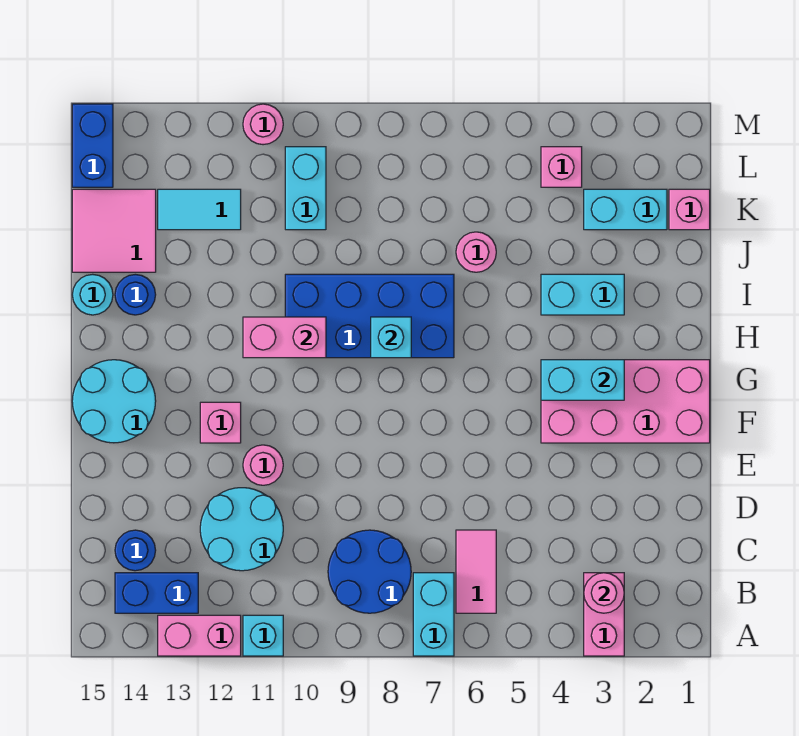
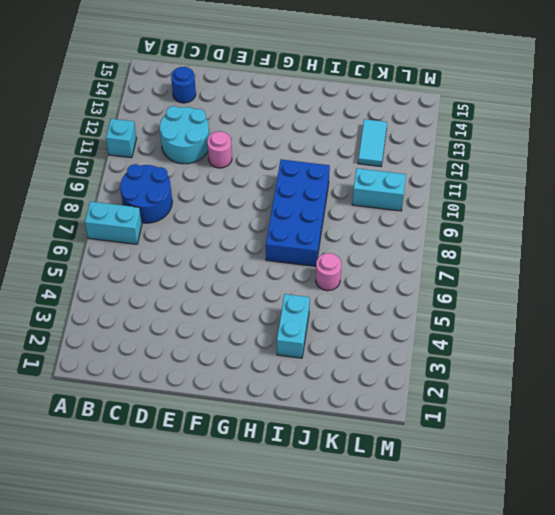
none -> pink 1x2 brick [584,573,624,656]
none -> pink 1x2 brick [158,615,241,656]
none -> pink 1x2 tile [456,530,496,613]
none -> blue 1x2 brick [115,573,198,613]

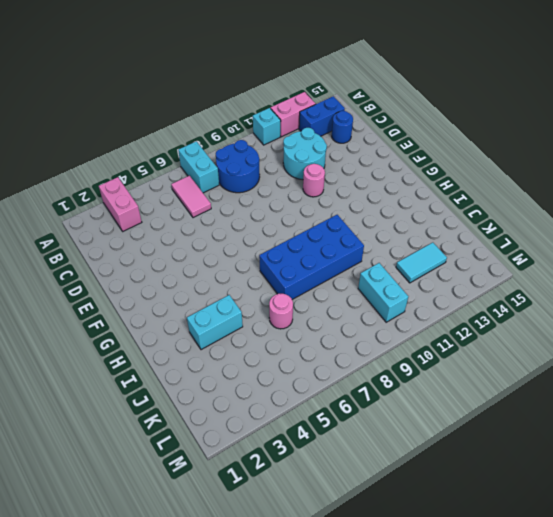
none -> pink 2x4 brick [541,360,710,443]
none -> pink 1x1 brick [200,402,241,443]
none -> cyan 2x2 round brick [72,360,156,443]
none -> blue 1x1 round brick [115,274,156,315]

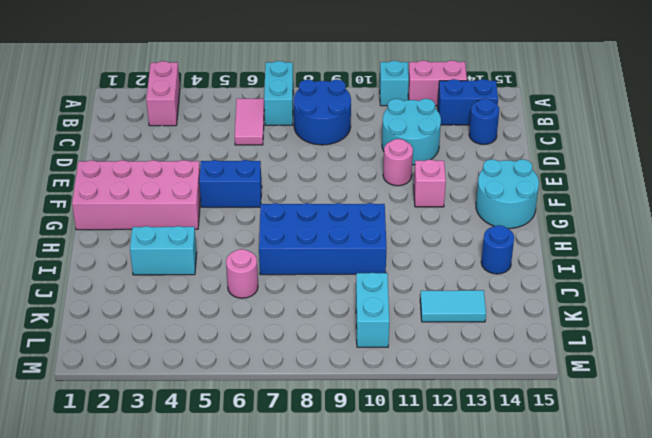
blue 1x2 brick [199,160,262,207] -> blue 1x2 brick turned to [72,104,113,187]
none -> cyan 1x1 round brick [72,274,113,315]
none -> pink 2x2 tile [72,189,156,272]
none -> pink 1x1 brick [669,189,710,230]
none -> cyan 1x2 brick [584,189,667,230]

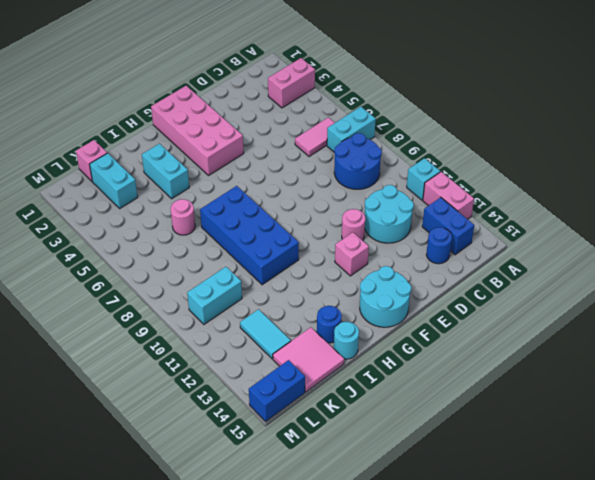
none -> pink 1x1 brick [541,147,582,187]
none -> pink 1x1 round brick [243,104,283,145]
none -> pink 1x1 round brick [584,573,624,613]
none -> cyan 1x2 brick [541,360,624,400]

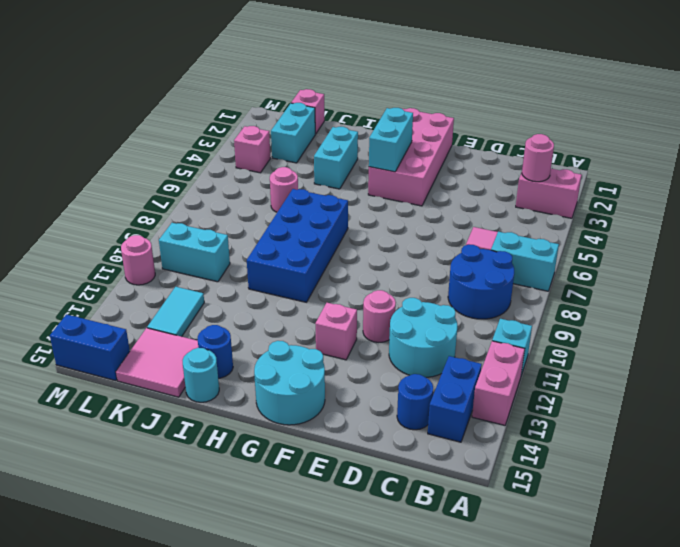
none -> cyan 1x1 brick [371,317,411,358]
none -> pink 1x2 brick [243,317,326,358]

